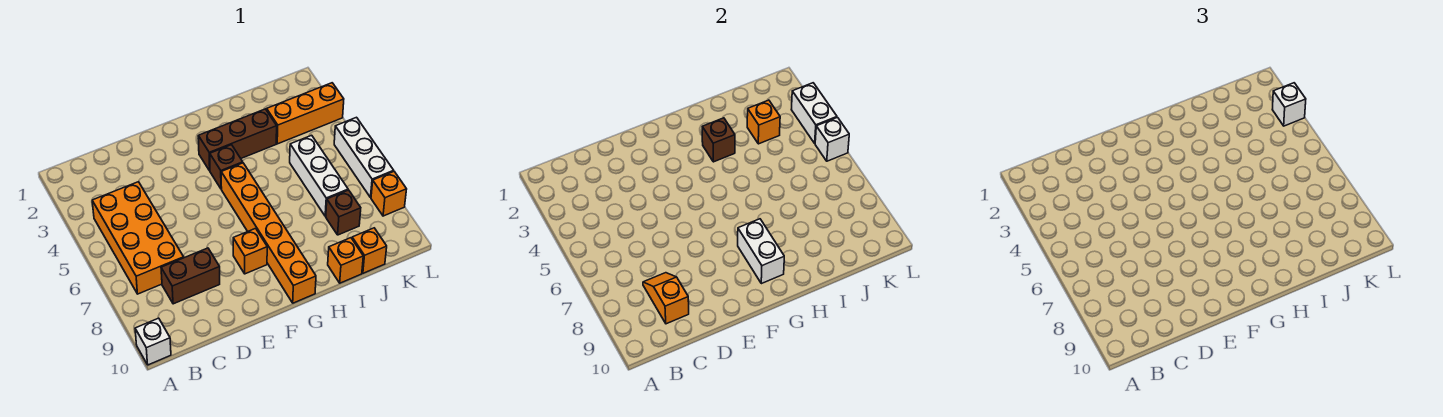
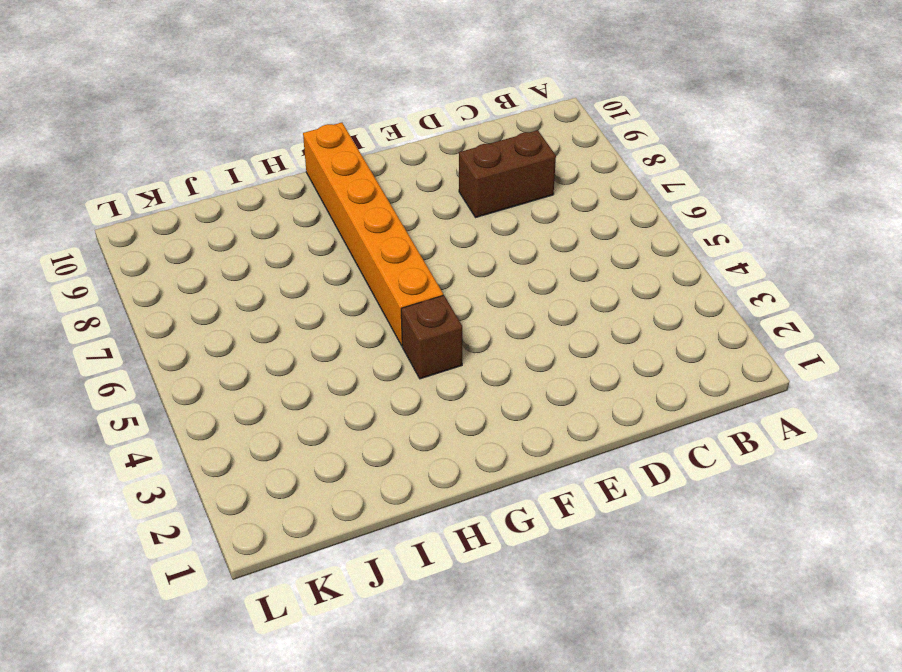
none -> white 1x1 brick [135,318,171,365]
none -> orange 2x4 brick [92,182,184,294]
none -> orange 1x1 brick [233,228,267,274]

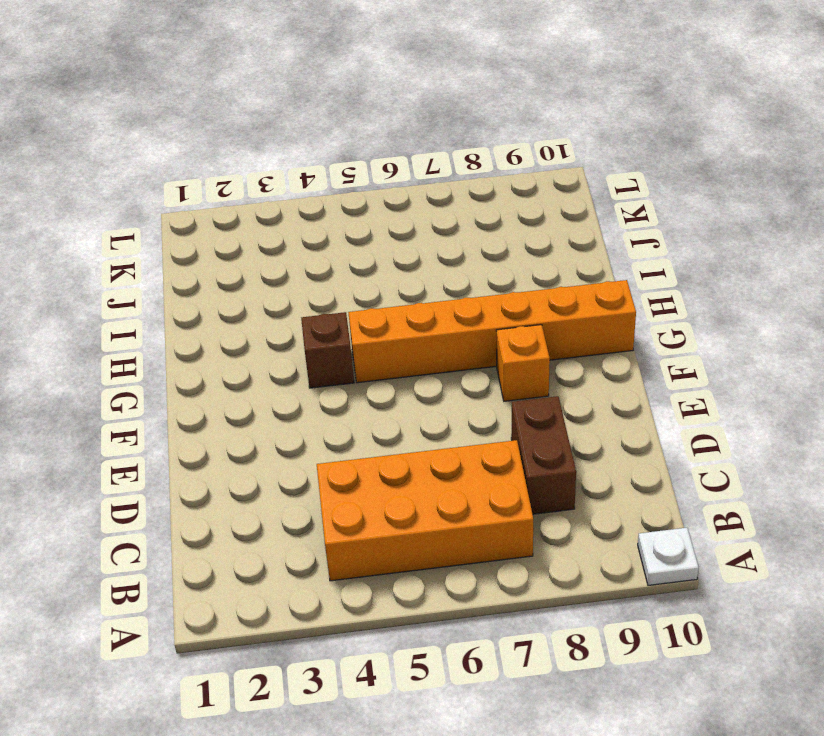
white 1x1 plate [638,528,699,585] -> white 1x1 brick [135,318,171,365]
none -> brown 1x3 brick [198,109,277,171]
none -> orange 1x1 brick [328,238,363,283]
none -> orange 1x3 brick [267,83,344,144]

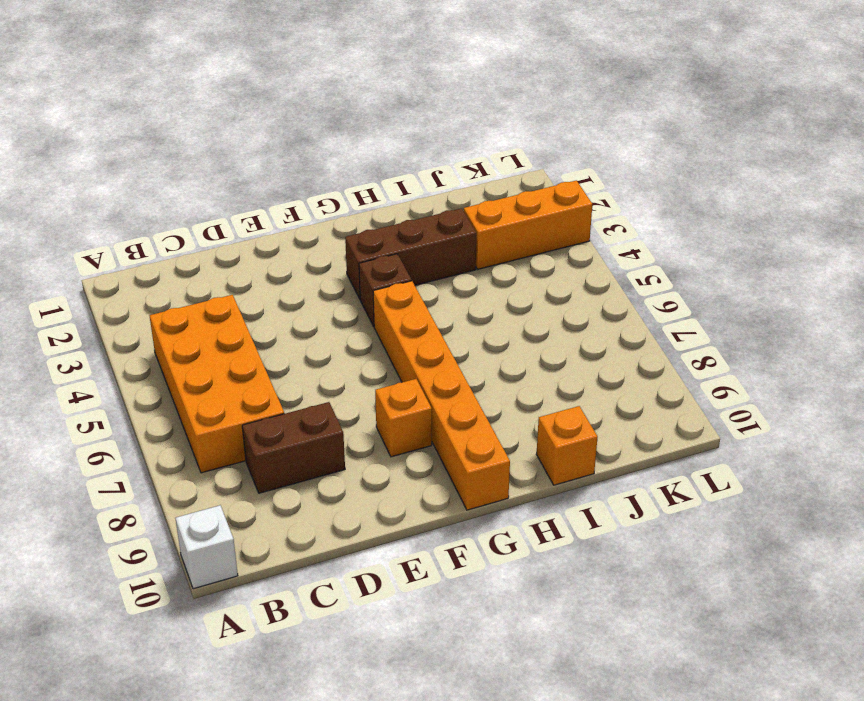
none -> white 1x3 brick [290,135,348,216]
none -> brown 1x1 brick [326,190,361,235]
none -> orange 1x1 brick [352,228,387,273]

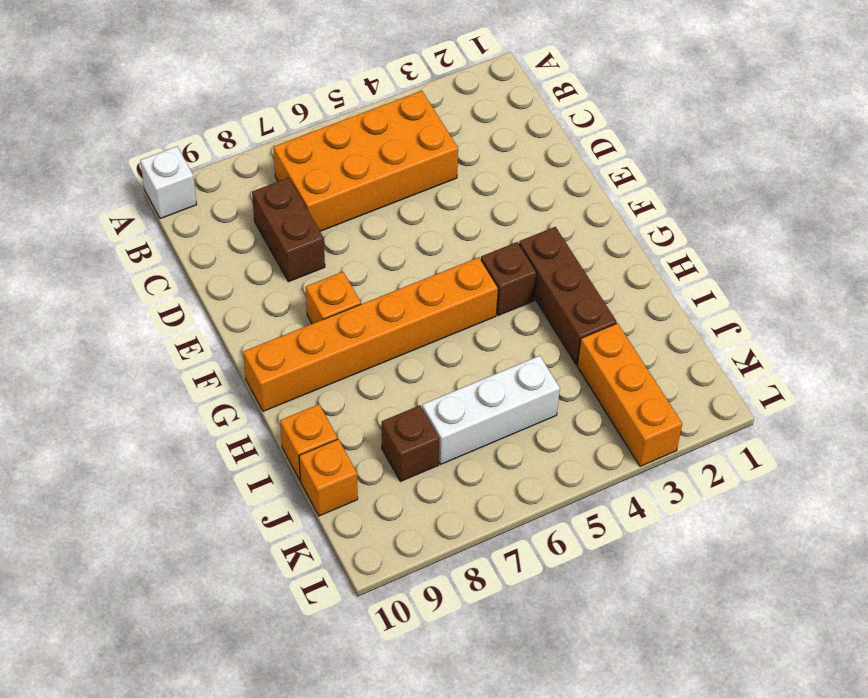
none -> white 1x3 brick [334,117,394,197]
none -> orange 1x1 brick [371,172,407,216]
none -> orange 1x2 slope [643,273,689,324]

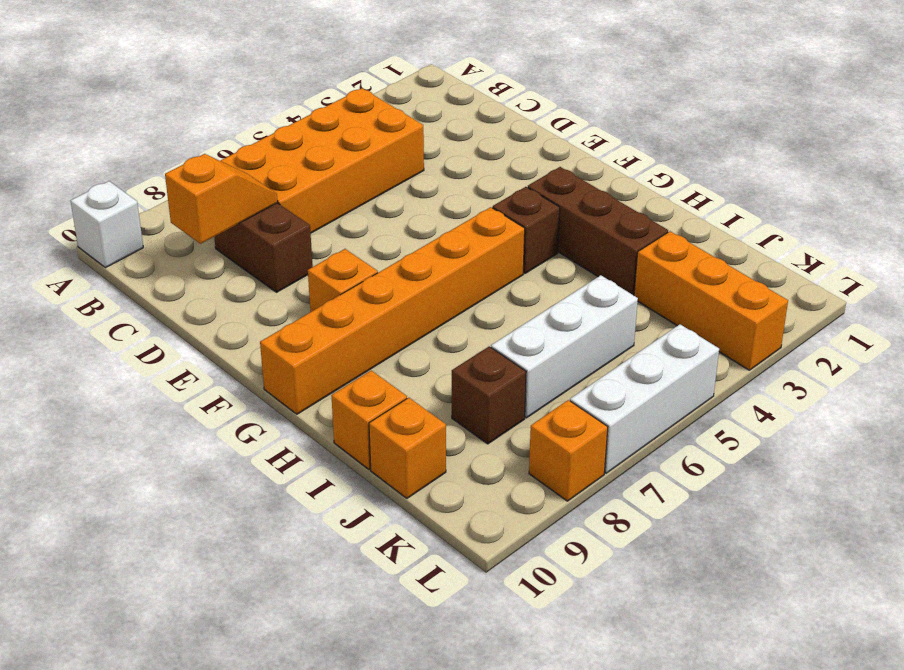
none -> white 1x2 brick [738,219,784,284]
none -> brown 1x1 brick [702,118,735,162]
none -> orange 1x1 brick [747,100,780,144]

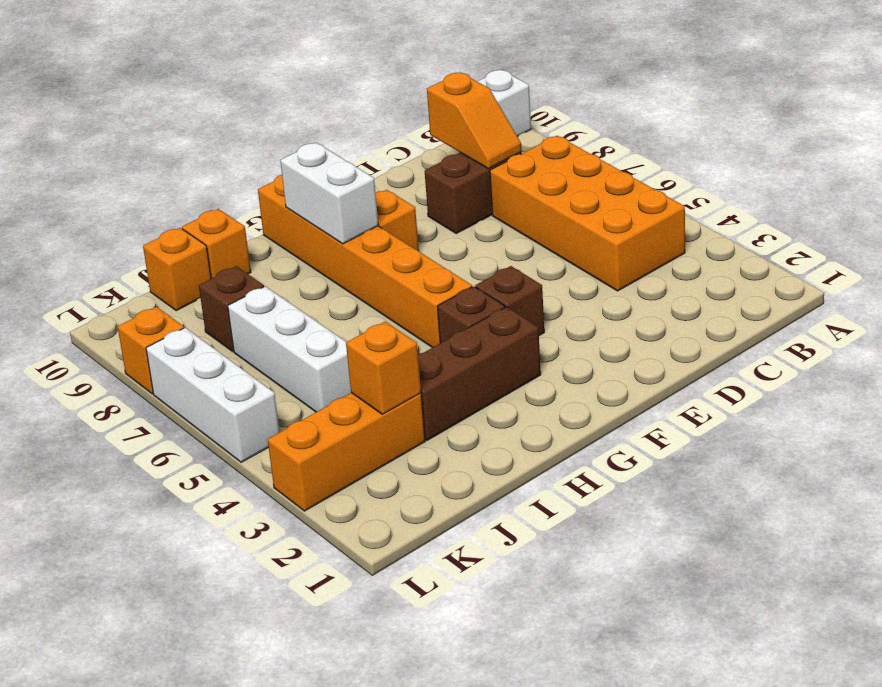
brown 1x1 brick [475,266,544,335] -> brown 1x1 brick moved to [702,118,735,162]
none -> white 1x2 brick [791,83,837,143]
none -> white 1x1 brick [815,117,849,161]
none -> white 1x1 brick [1272,83,1306,126]

